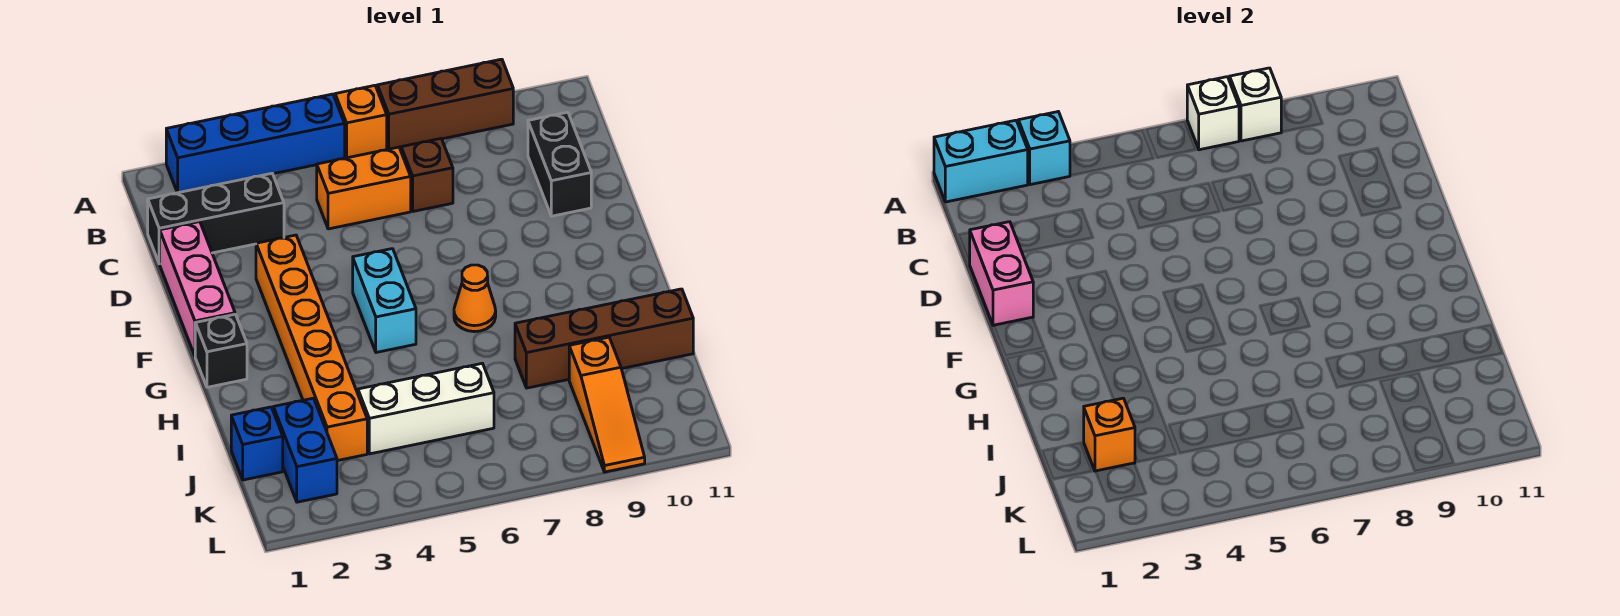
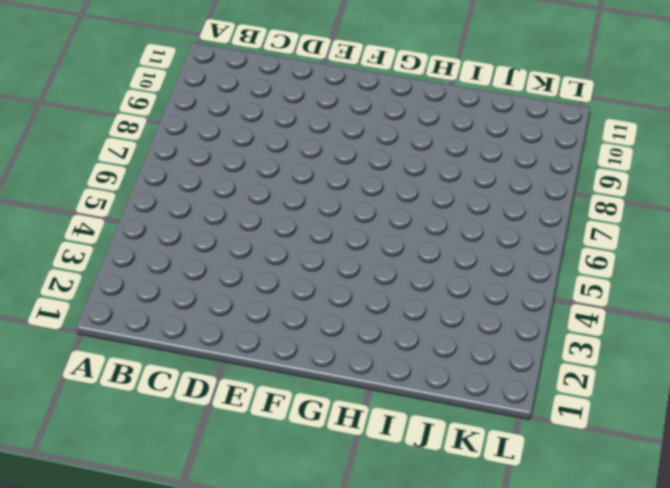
none -> blue 1x4 brick [166,94,345,193]
none -> orange 1x1 brick [335,85,387,158]
none -> brown 1x3 brick [377,59,513,149]

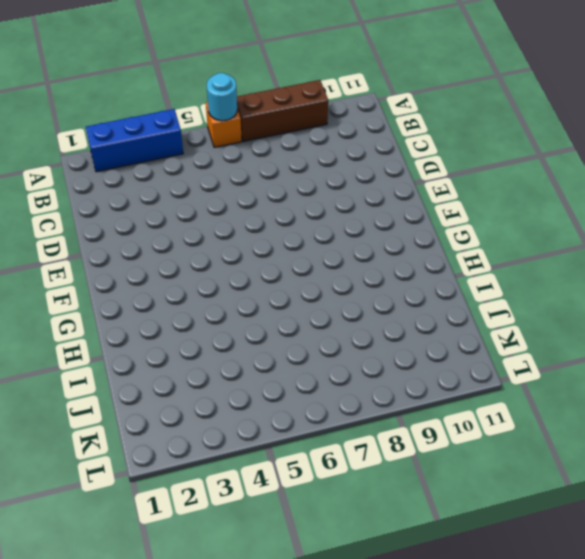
blue 1x3 brick [86,109,183,172] -> blue 1x4 brick [166,94,345,193]
cyan 1x1 round brick [207,73,237,121] -> none
none -> black 1x3 brick [148,173,284,264]
none -> orange 1x2 brick [317,147,411,229]
none -> brown 1x1 brick [401,139,453,211]

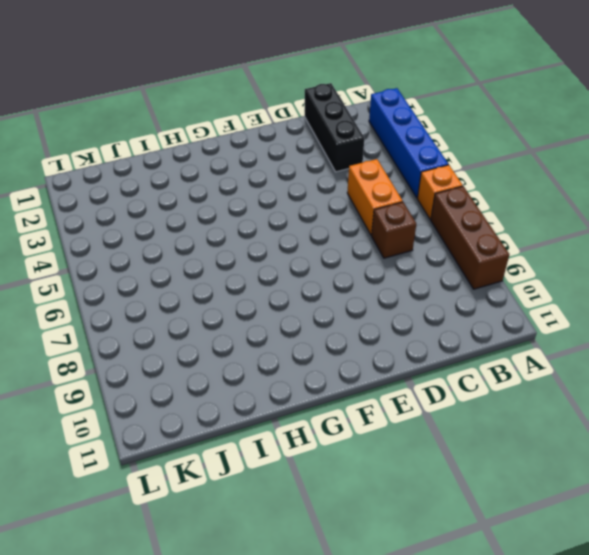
none -> black 1x2 brick [528,112,591,216]
none -> pink 1x3 brick [160,222,235,356]
none -> orange 1x6 brick [256,235,367,461]

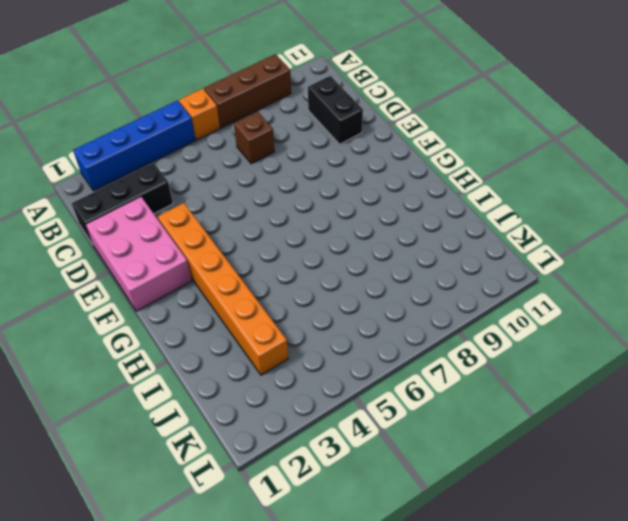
pink 2x3 brick [85,197,192,311] -> pink 1x3 brick [160,222,235,356]
none -> orange 1x2 brick [317,147,411,229]
none -> cyan 1x2 brick [353,249,416,352]
none -> black 1x1 brick [195,314,247,387]

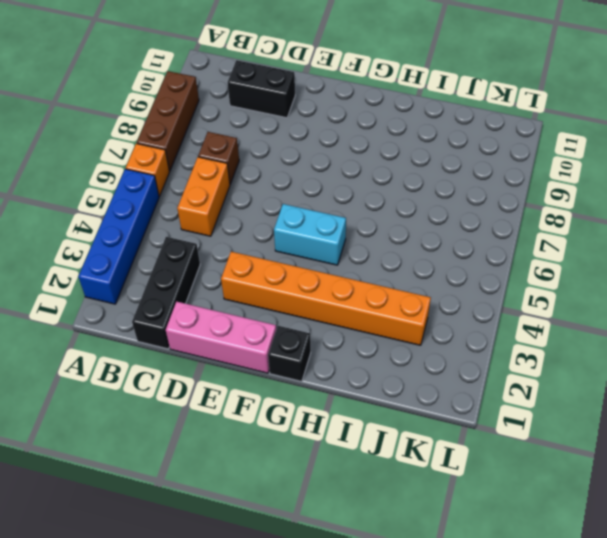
none -> orange 1x1 cone [454,265,496,332]
none -> brown 1x4 brick [515,289,693,388]
none -> blue 1x1 brick [231,407,283,480]

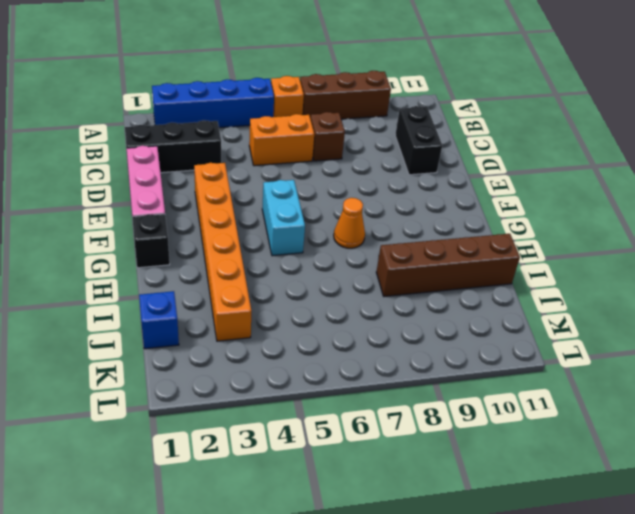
none -> blue 1x2 brick [274,398,337,502]
none -> white 1x3 brick [358,363,494,454]
none -> orange 1x3 slope [569,337,645,472]

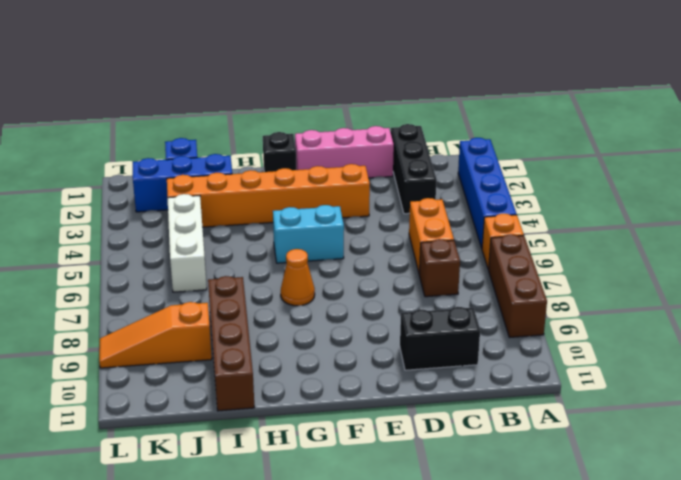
blue 1x3 brick [133,154,232,212] -> blue 1x2 brick [274,398,337,502]
none -> cyan 1x2 brick [934,120,1028,202]
none -> cyan 1x1 brick [1018,112,1070,185]
none -> white 1x1 brick [1187,77,1239,150]

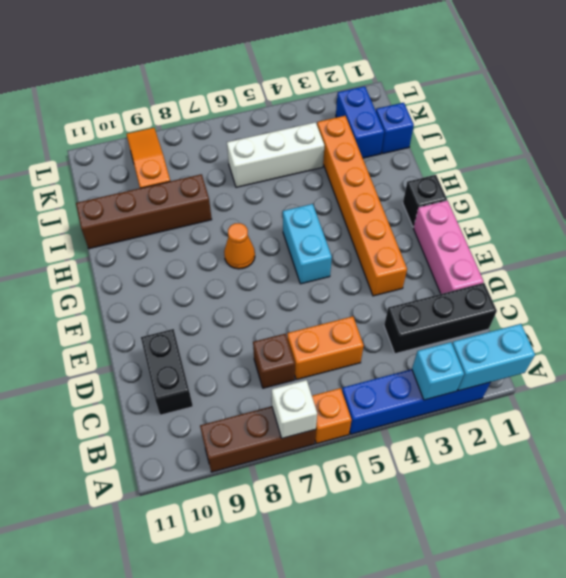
none -> white 1x1 brick [1230,68,1281,141]
none -> pink 1x2 brick [969,222,1033,326]
none -> orange 1x1 brick [1084,398,1135,471]

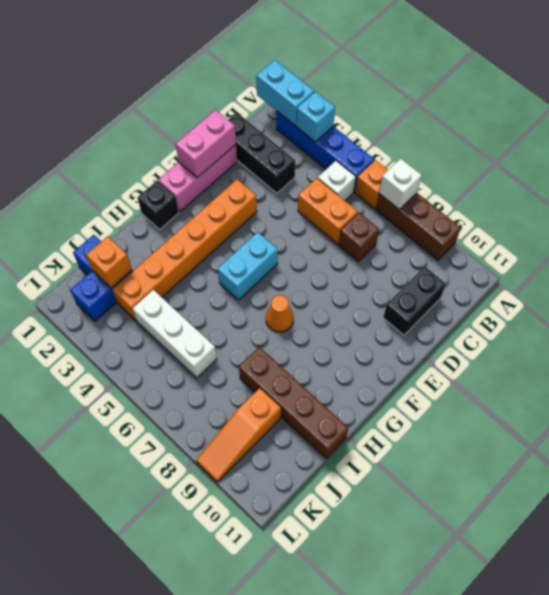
white 1x1 brick [318,161,356,201] -> white 1x1 brick moved to [1230,68,1281,141]

